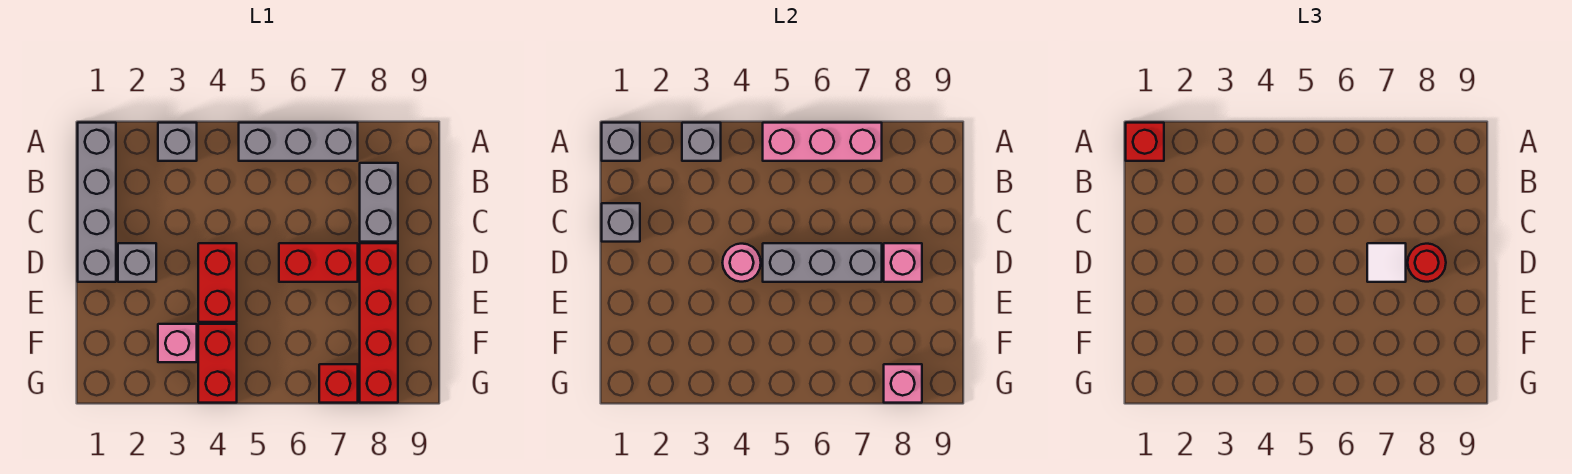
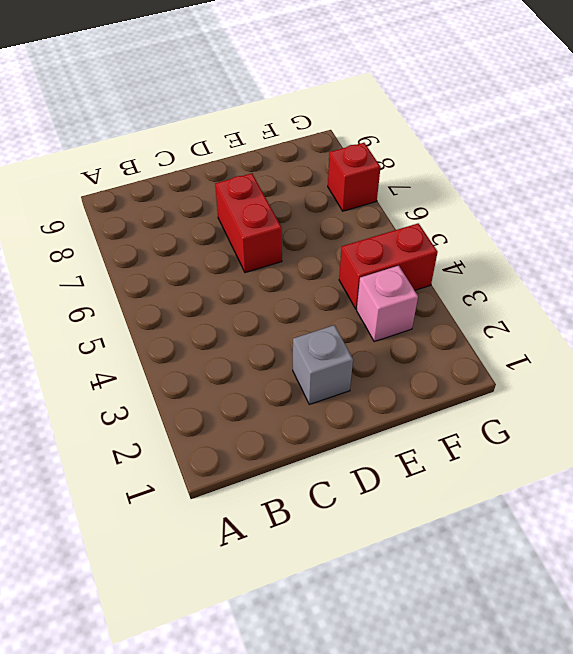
none -> grey 1x4 brick [78,123,116,282]
none -> grey 1x1 brick [158,123,197,161]
none -> grey 1x3 brick [239,123,358,161]

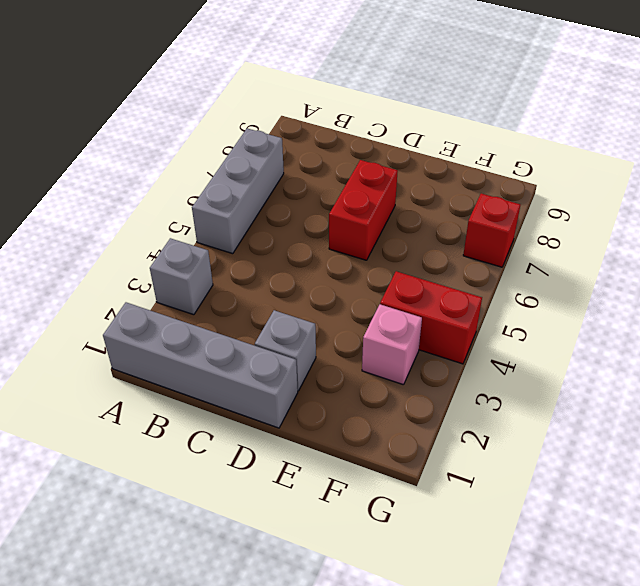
none -> grey 1x2 brick [360,163,398,242]
none -> red 1x2 brick [198,243,237,322]
none -> red 1x4 brick [360,243,398,403]

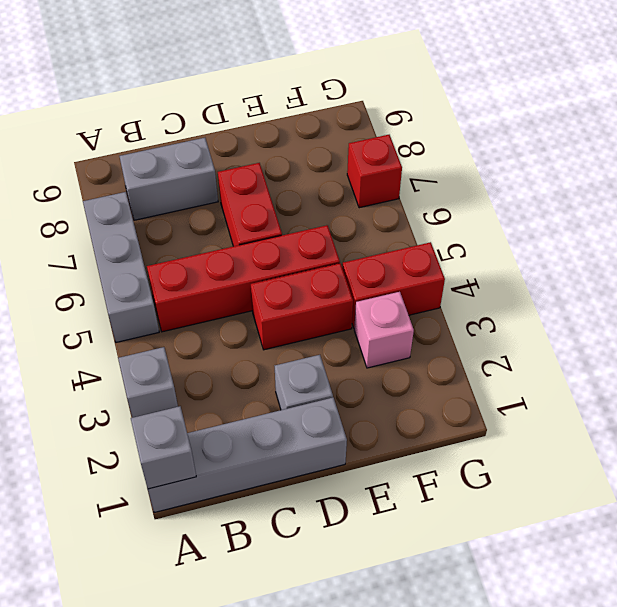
red 1x4 brick [147,225,340,332] -> red 1x4 brick moved to [360,243,398,403]
none -> grey 1x1 brick [682,123,721,161]
none -> pink 1x3 brick [763,123,882,161]
none -> grey 1x1 brick [602,203,640,242]

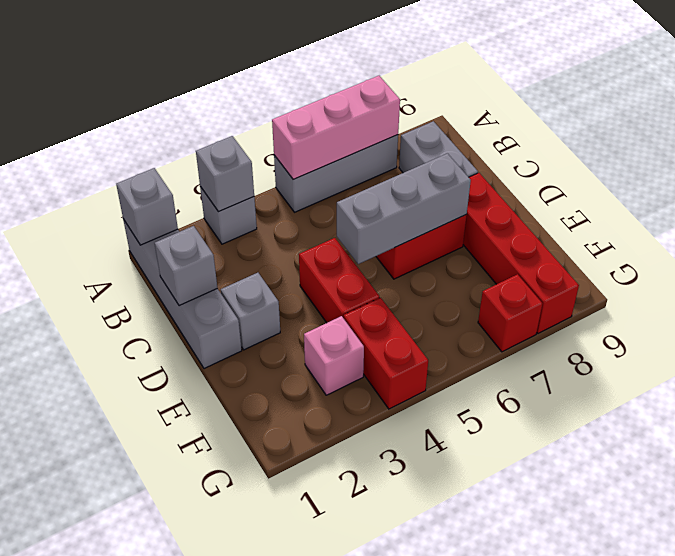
none -> pink 1x1 round brick [722,244,761,282]
none -> pink 1x1 brick [884,243,922,282]
none -> pink 1x1 brick [884,364,922,403]

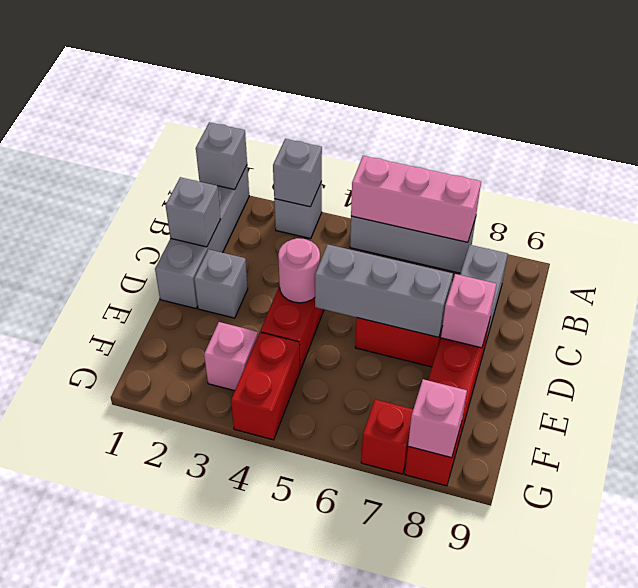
none -> red 1x1 brick [1126,123,1164,161]
none -> white 1x1 tile [1367,243,1406,282]
none -> red 1x1 round brick [1408,244,1446,282]

